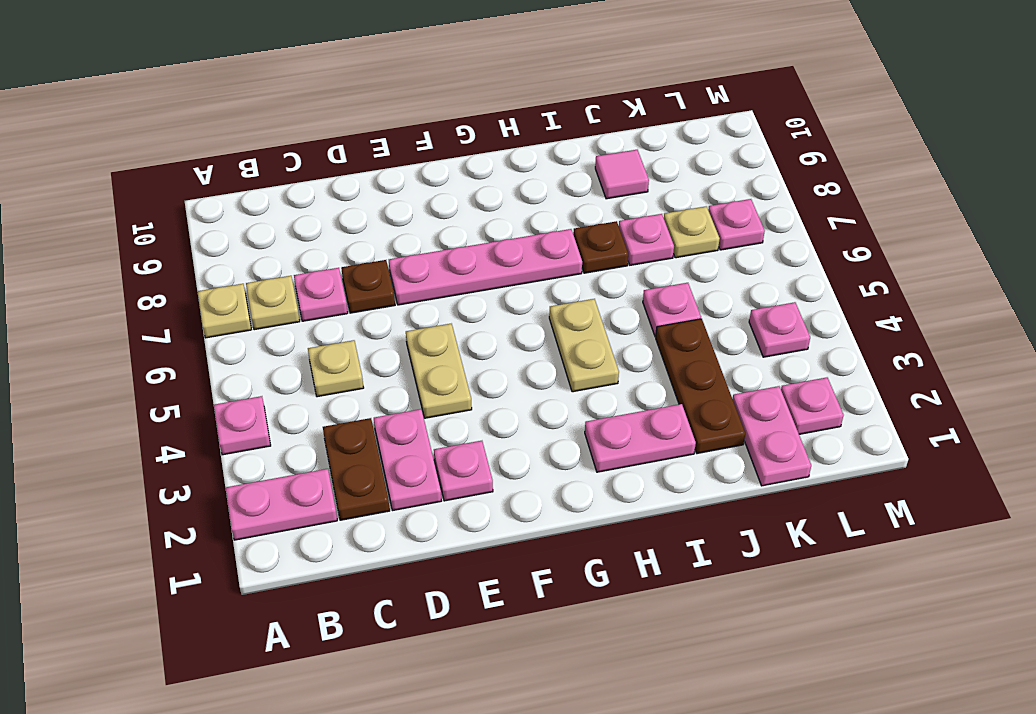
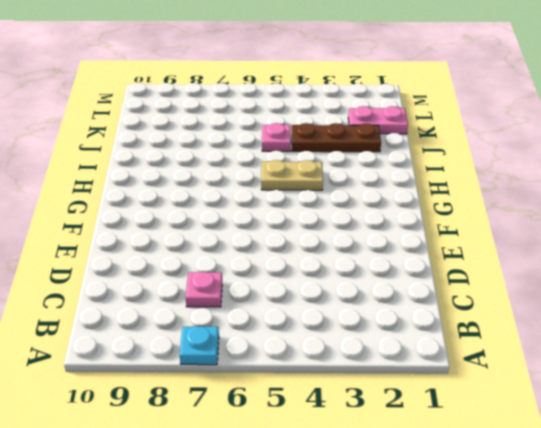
cyan 1x1 plate [180,327,219,365] -> tan 1x1 plate [198,284,251,338]
none -> pink 1x2 plate [226,469,337,540]
none -> pink 1x1 plate [214,396,271,455]
none -> tan 1x1 plate [246,276,300,330]

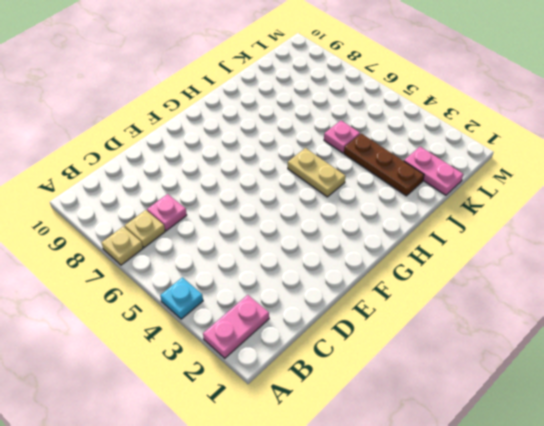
cyan 1x1 plate [160,277,203,319] -> pink 1x1 plate [214,396,271,455]
none -> brown 1x2 plate [323,418,390,520]
none -> tan 1x1 plate [308,340,364,397]
none -> pink 1x2 plate [374,409,441,511]

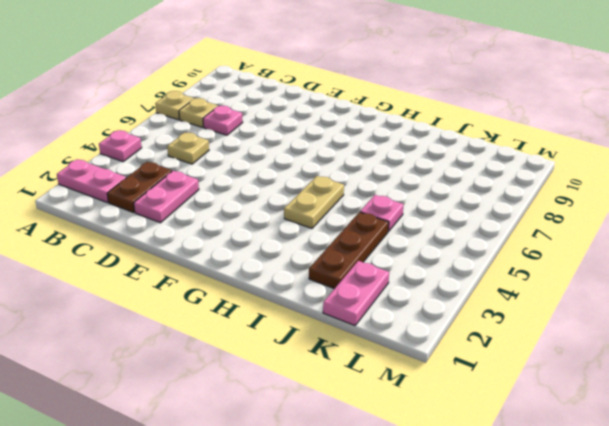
none -> brown 1x1 plate [341,260,395,313]
none -> pink 1x1 plate [434,441,493,501]
none -> tan 1x2 plate [406,324,472,418]

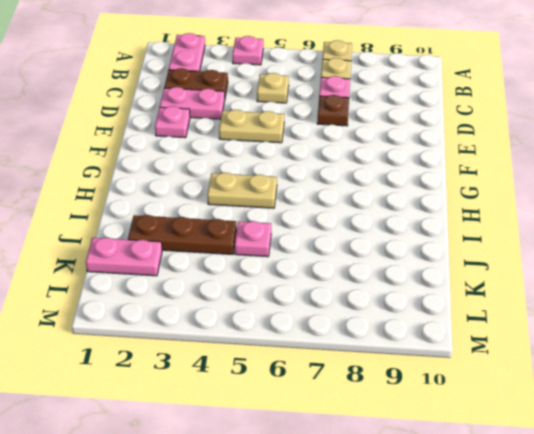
none -> pink 1x4 plate [389,229,582,305]
none -> pink 1x2 plate [585,404,696,472]
none -> brown 1x1 plate [573,221,628,273]

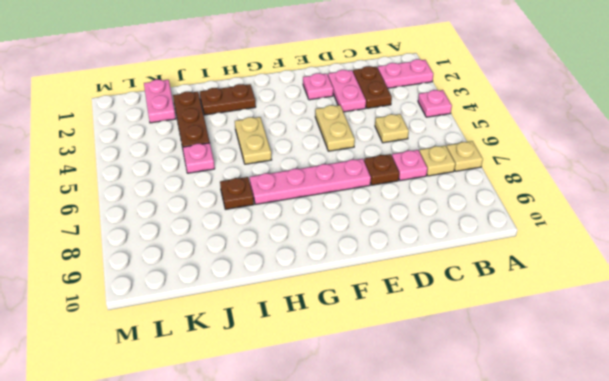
brown 1x2 plate [200,84,256,115] -> pink 1x2 plate [585,404,696,472]
none -> pink 1x1 plate [619,214,674,265]
none -> pink 1x1 tile [595,150,649,199]
none -> tan 1x1 plate [664,206,720,258]

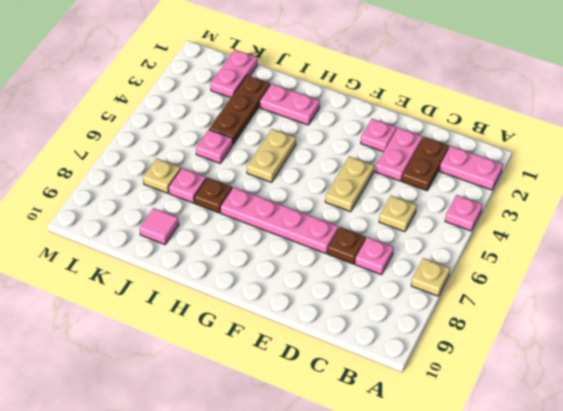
none -> tan 1x1 plate [246,276,300,330]
none -> pink 1x1 plate [781,378,844,434]
none -> pink 1x1 plate [749,302,810,357]

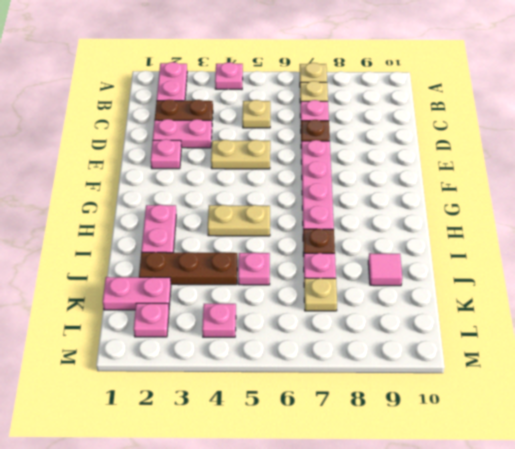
none -> pink 1x1 plate [708,199,765,250]

